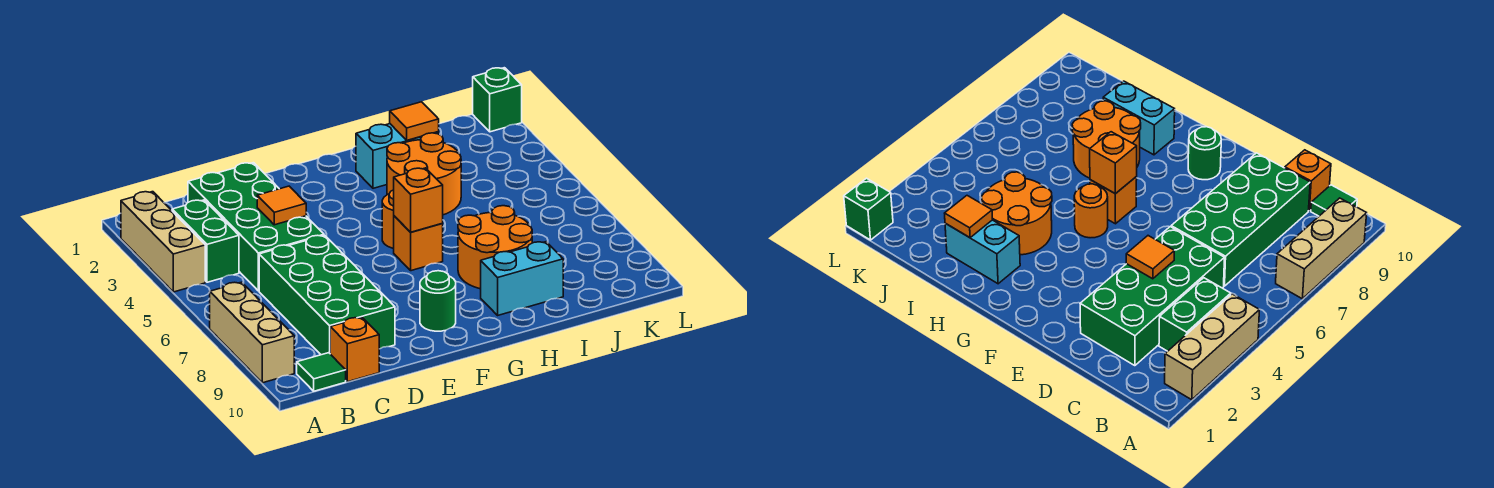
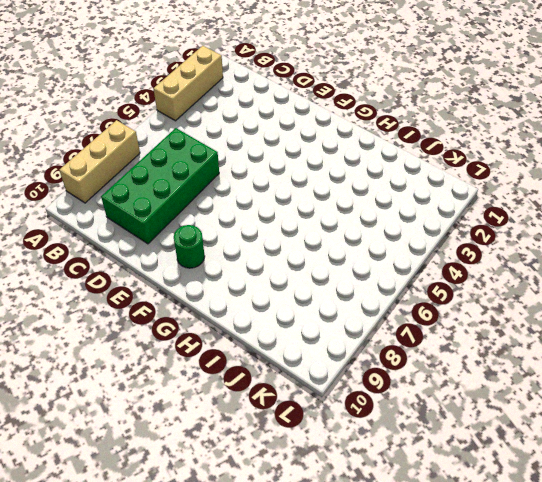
none -> green 1x2 brick [172,200,239,282]
none -> green 1x1 tile [297,353,346,391]
none -> green 2x4 brick [188,163,324,291]

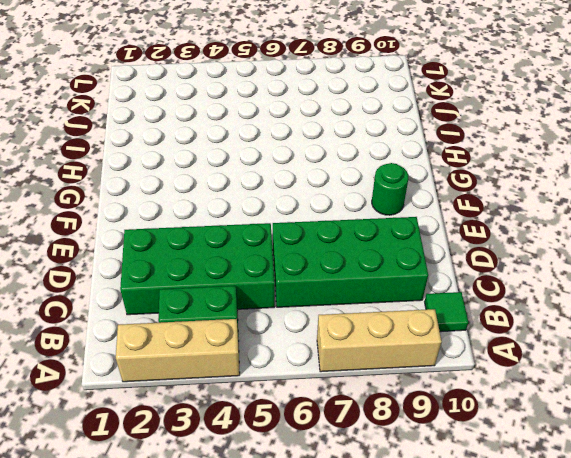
none -> orange 1x1 brick [330,318,379,382]
none -> orange 1x1 round brick [382,190,394,248]
none -> orange 1x1 brick [394,216,443,271]

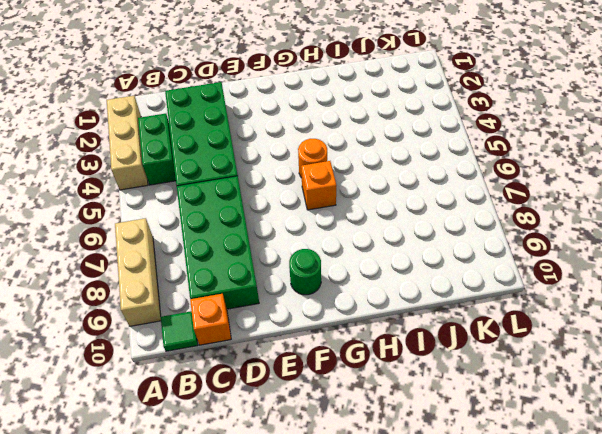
none -> cyan 1x2 brick [356,124,439,188]
none -> orange 2x2 round brick [387,133,461,215]
none -> orange 2x2 round brick [458,206,532,289]

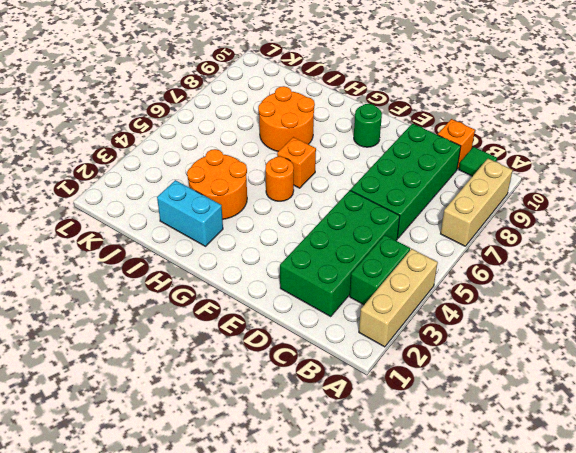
none -> cyan 1x2 brick [481,242,563,315]
none -> green 1x1 brick [473,68,522,132]
none -> orange 1x1 tile [257,186,306,225]

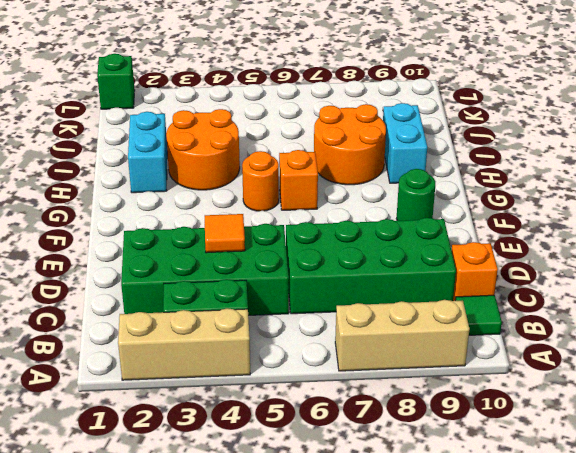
none -> orange 1x1 brick [394,168,443,232]
none -> orange 1x1 tile [390,102,439,140]

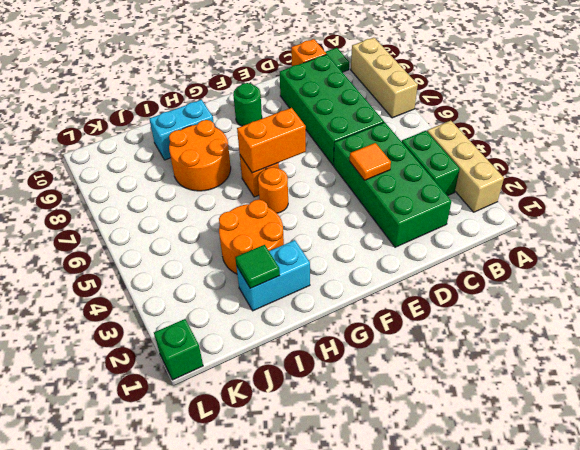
orange 1x2 brick [237,108,306,173] -> orange 1x1 brick [394,168,443,232]
green 1x1 tile [235,245,280,288] -> orange 1x1 tile [390,102,439,140]

